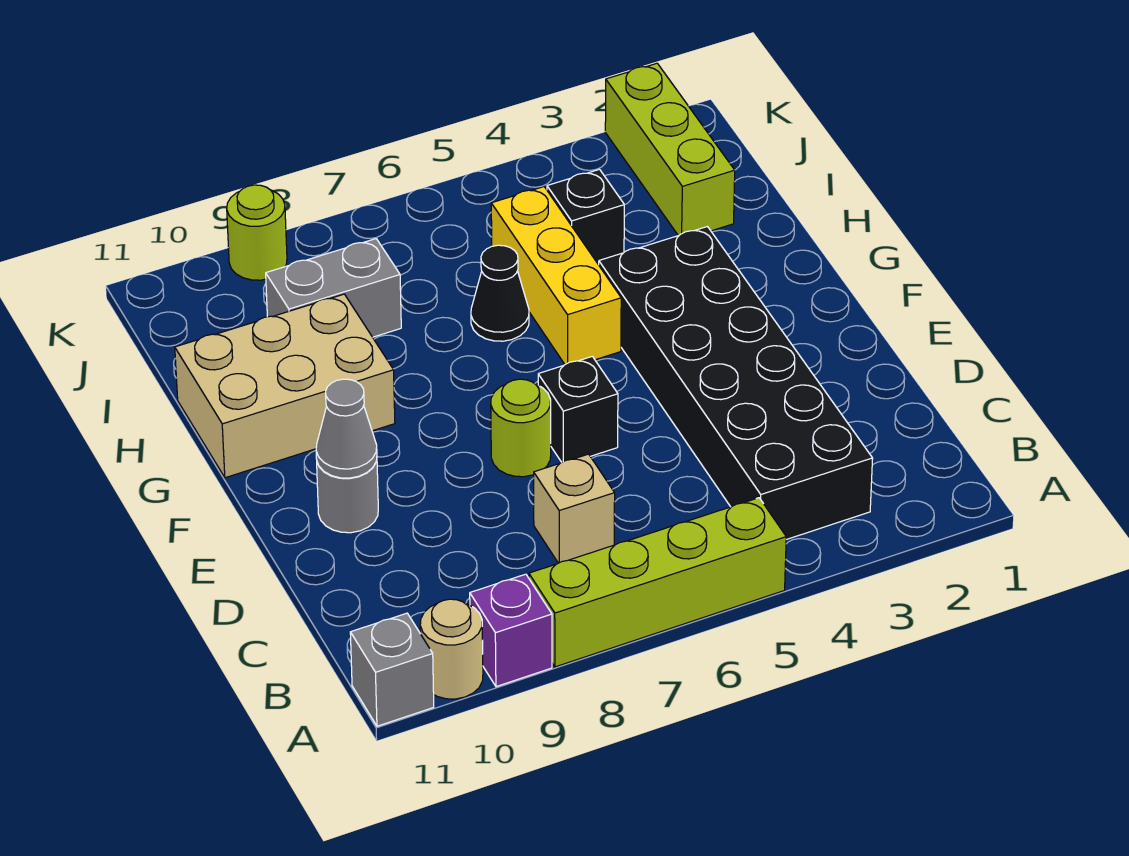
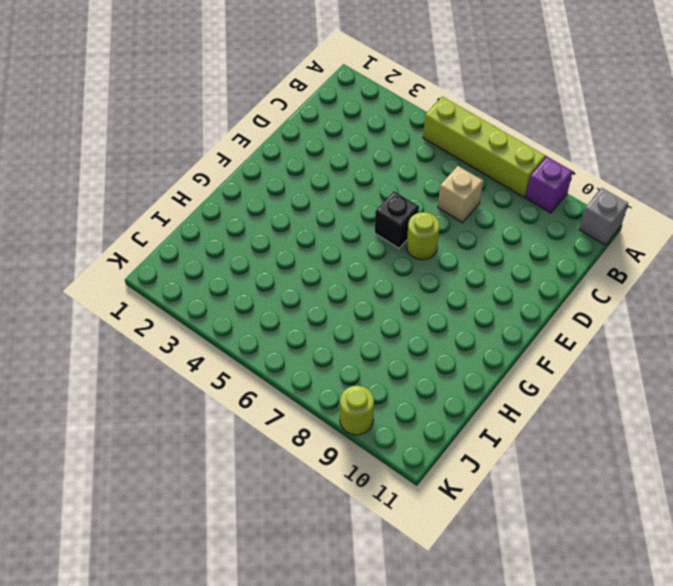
none -> tan 1x1 round brick [420,599,483,699]
none -> black 2x6 brick [599,227,873,540]
none -> grey 1x1 round brick [317,461,378,533]

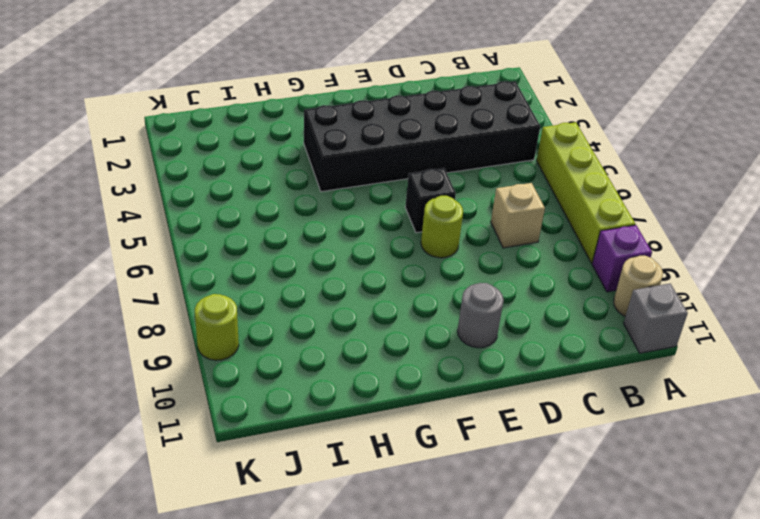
none -> yellow 1x3 brick [491,187,621,364]
none -> tan 2x3 brick [175,294,395,478]
none -> black 1x1 cone [471,245,529,341]

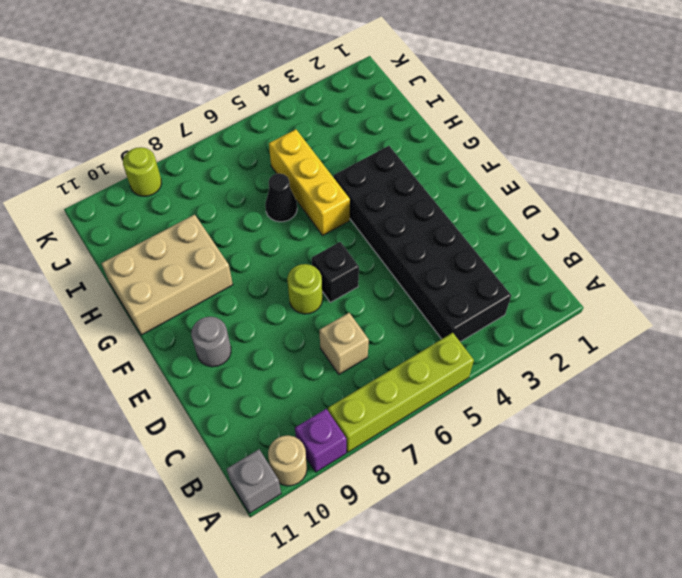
none -> lime 1x3 brick [605,63,735,236]
none -> black 1x1 brick [547,169,624,265]
none -> grey 1x2 brick [266,239,401,337]

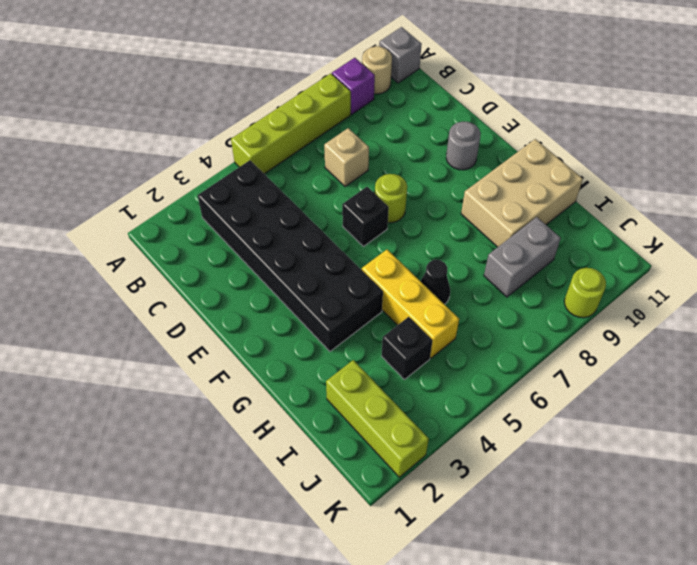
none -> grey 1x1 cone [316,379,377,478]

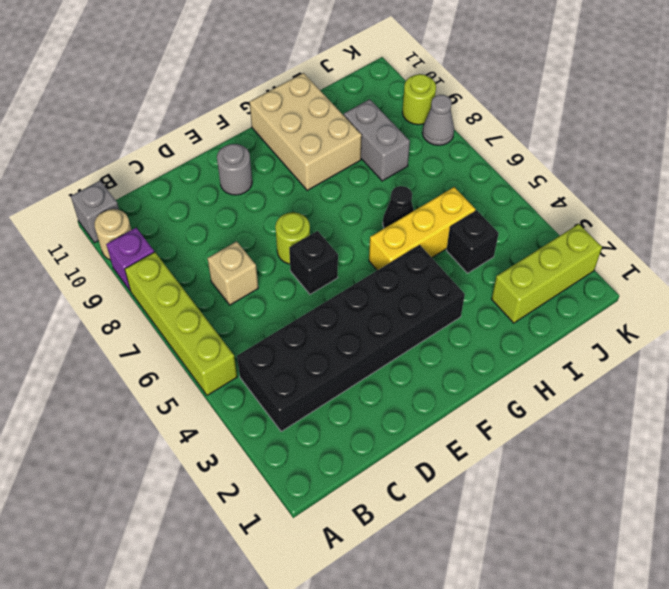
grey 1x1 cone [422,95,454,145] -> grey 1x1 cone moved to [316,379,377,478]

